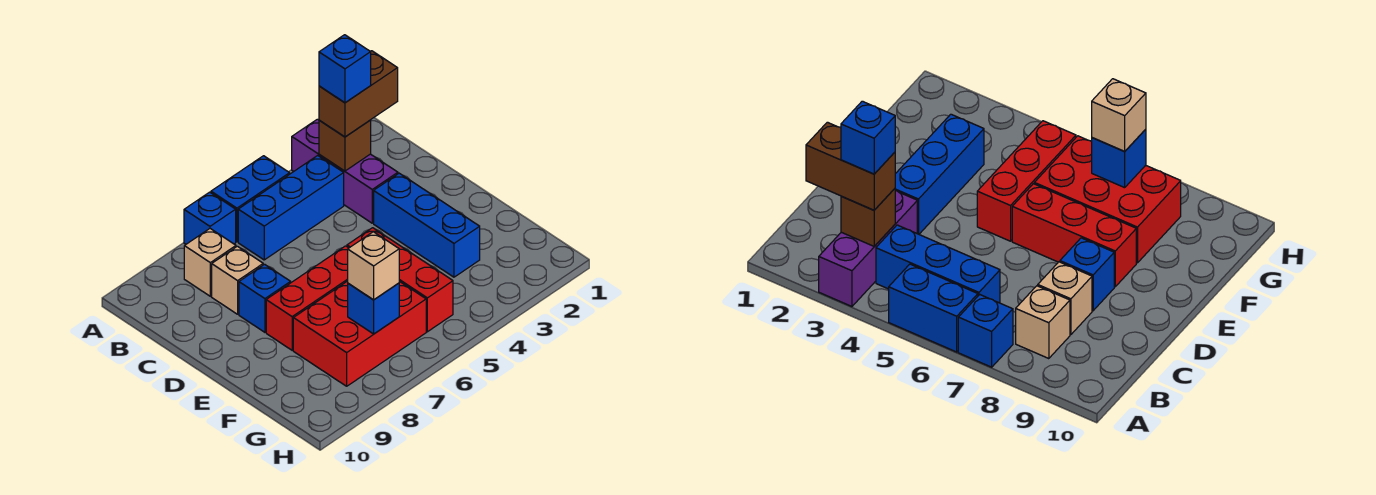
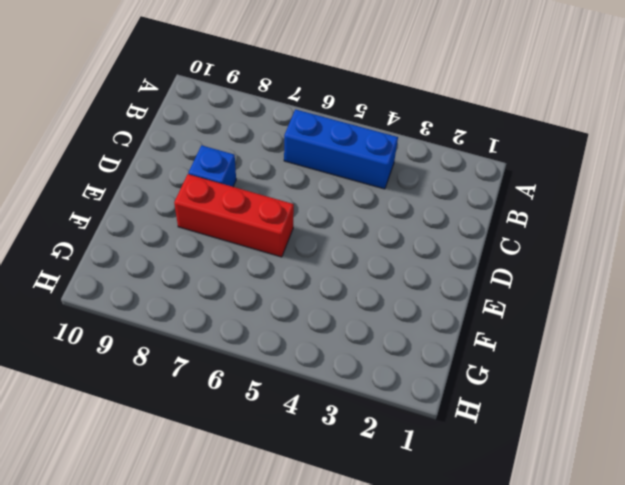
none -> purple 1x3 brick [292,119,398,223]
none -> blue 1x2 brick [211,156,290,242]
none -> blue 1x1 brick [184,192,236,244]

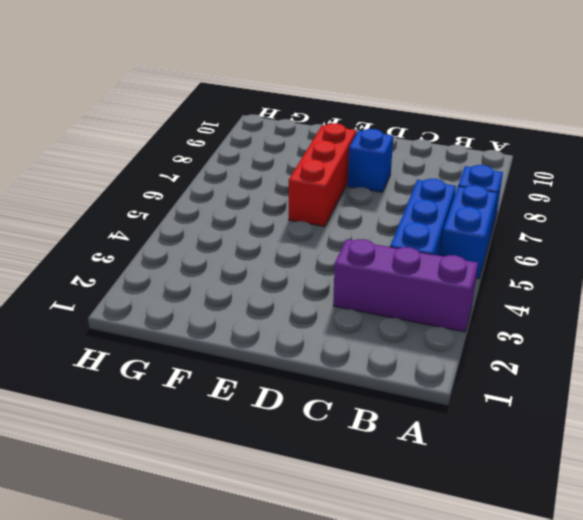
none -> tan 1x1 brick [184,229,236,296]
none -> tan 1x1 brick [212,246,263,314]
none -> blue 1x3 brick [374,173,480,277]

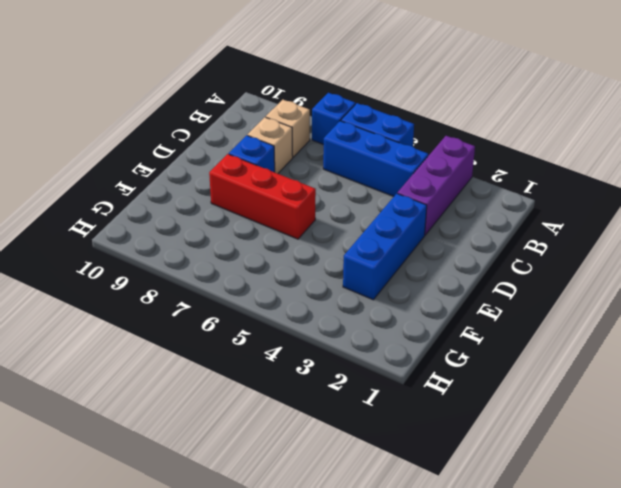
none -> red 1x3 brick [347,228,453,332]
none -> red 2x3 brick [293,281,426,386]
none -> brown 1x1 brick [319,120,371,171]

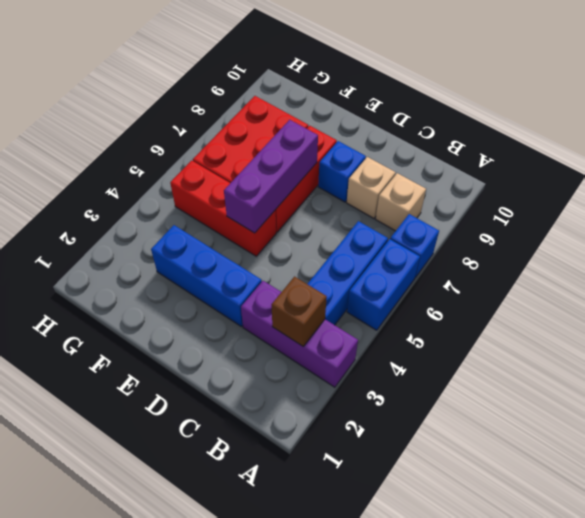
purple 1x3 brick [224,120,318,233] -> none
none -> blue 1x1 brick [348,283,399,334]
none -> brown 1x2 brick [319,51,398,137]
none -> tan 1x1 brick [348,232,399,300]

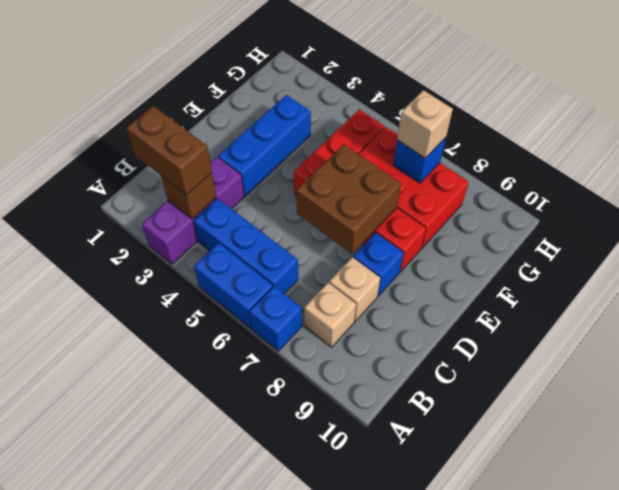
brown 2x2 brick [296,144,401,254] -> none
none -> blue 1x1 brick [319,35,371,103]

